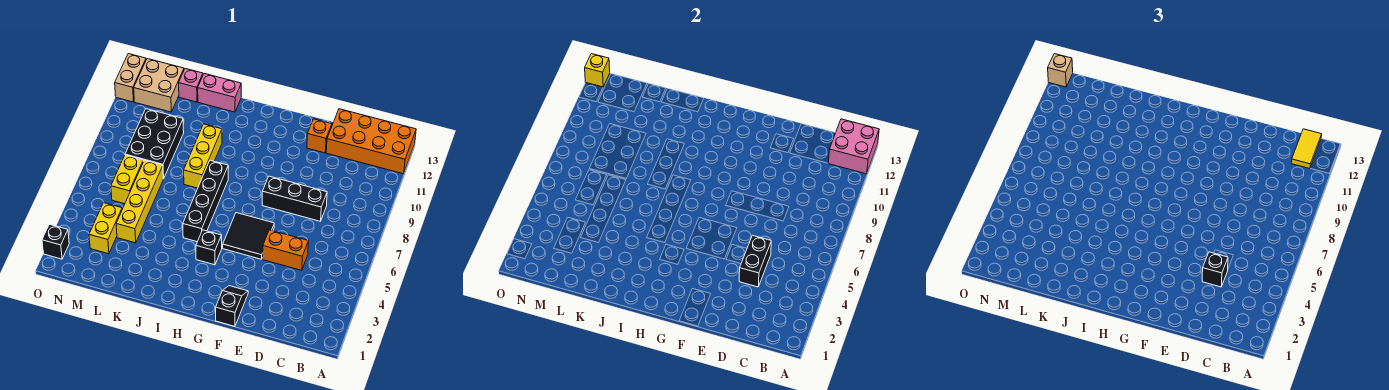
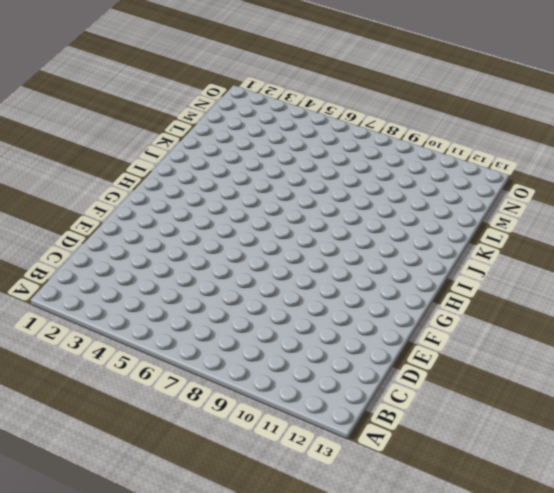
none -> orange 2x4 brick [326,109,416,174]
none -> orange 1x2 brick [263,230,308,270]
none -> black 1x3 brick [262,176,327,221]

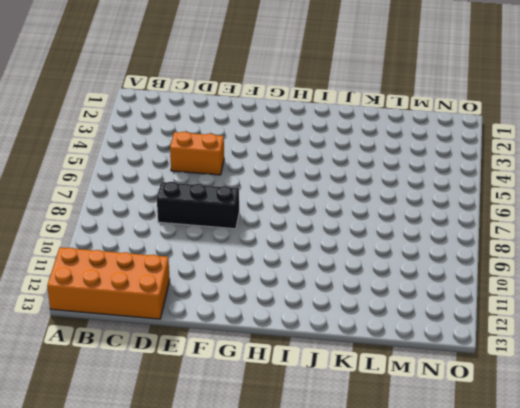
none -> orange 1x1 brick [307,119,332,153]
none -> black 1x2 slope [216,286,248,326]
none -> black 2x2 tile [223,213,274,259]

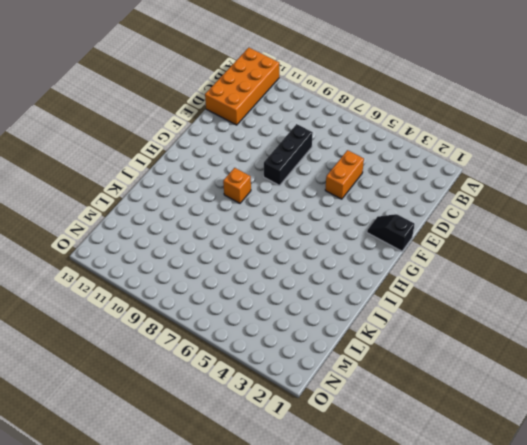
orange 1x1 brick [223,168,251,203] -> orange 1x1 brick moved to [307,119,332,153]
none -> black 2x2 tile [223,213,274,259]
none -> black 1x1 brick [196,230,222,265]
none -> black 1x4 brick [183,160,228,242]

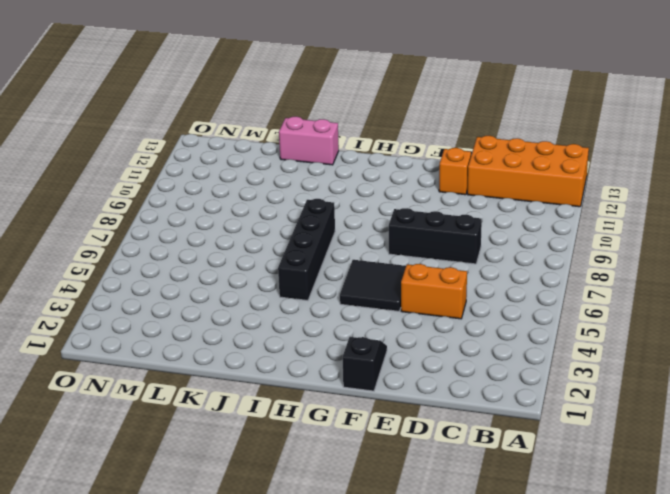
none -> black 1x1 brick [196,230,222,265]
none -> yellow 1x3 brick [184,124,222,188]
none -> yellow 1x4 brick [116,160,163,243]

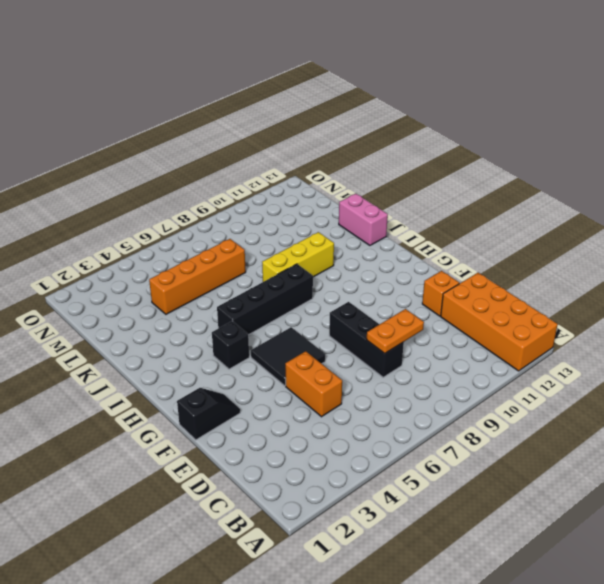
orange 1x2 plate [367,309,424,353] -> none
orange 1x4 brick [149,239,246,314] -> yellow 1x4 brick [116,160,163,243]
none -> black 2x3 brick [125,109,184,179]
none -> pink 1x1 brick [179,69,203,102]
none -> yellow 1x2 brick [89,203,122,254]

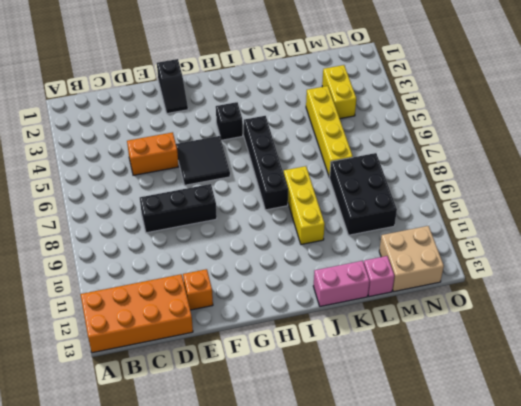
none -> yellow 1x2 brick [111,155,143,204]
none -> black 1x1 brick [42,224,69,259]
none -> tan 1x2 brick [115,54,146,102]

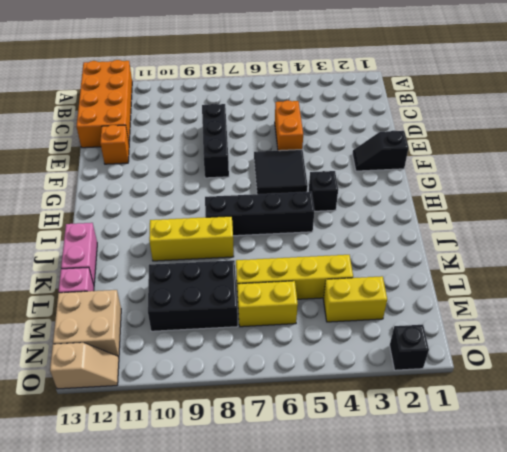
tan 1x2 slope [50,343,119,389] -> tan 1x2 brick [115,54,146,102]
none -> pink 2x2 brick [828,119,879,174]
none -> black 1x2 brick [739,235,771,287]
none -> yellow 1x1 brick [585,54,610,87]

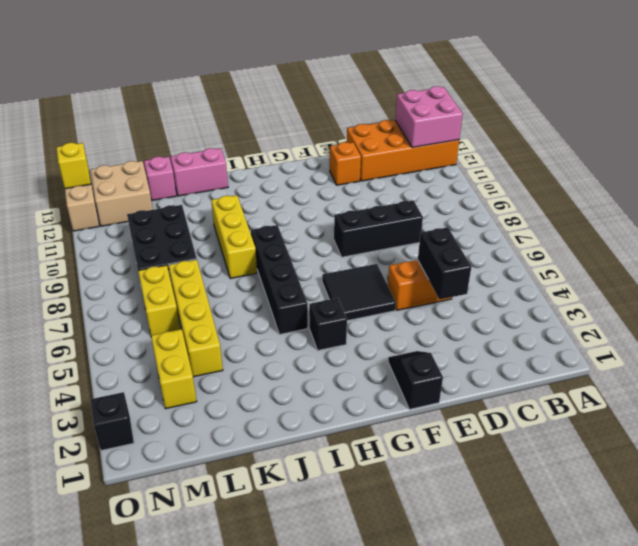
none -> yellow 1x2 tile [1291,129,1322,169]
none -> black 1x1 brick [1202,252,1228,287]
none -> tan 1x1 brick [1048,54,1073,87]

